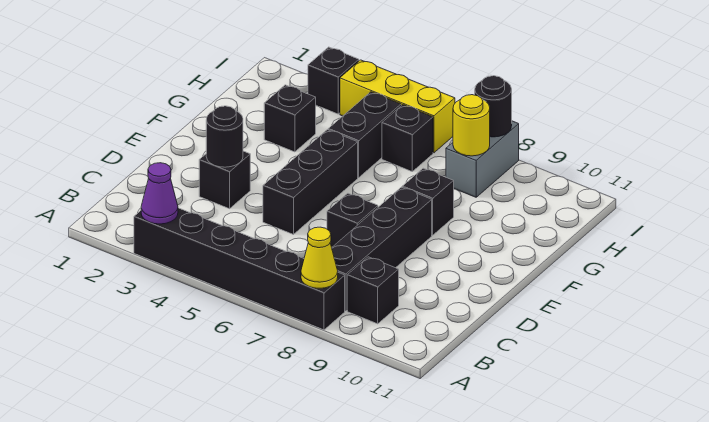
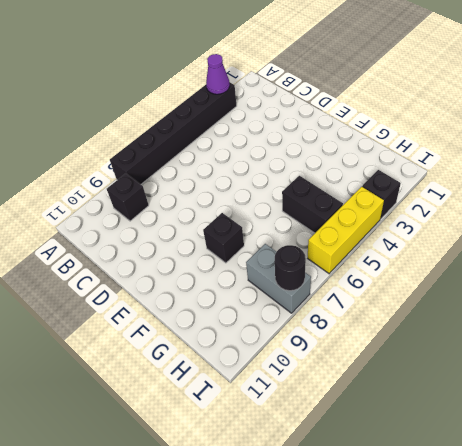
none -> black 1x4 brick [332,187,432,311]
none -> black 1x1 brick [199,151,250,209]
none -> black 1x3 brick [263,130,358,235]

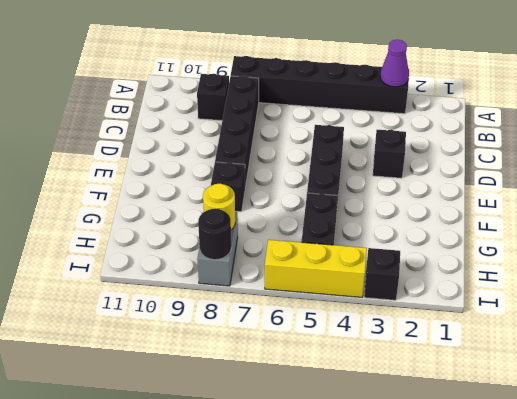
none -> black 1x1 brick [327,193,378,247]
none -> black 1x1 brick [264,85,316,152]
none -> black 1x1 brick [382,105,433,171]

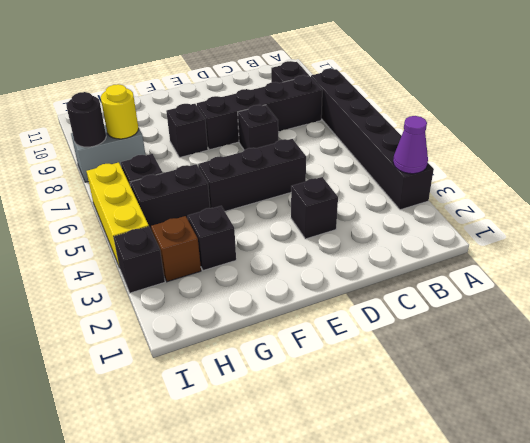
brown 1x1 brick [151,216,201,282] -> none
none -> yellow 1x1 cone [301,227,338,288]
none -> black 1x1 round brick [206,106,243,167]

